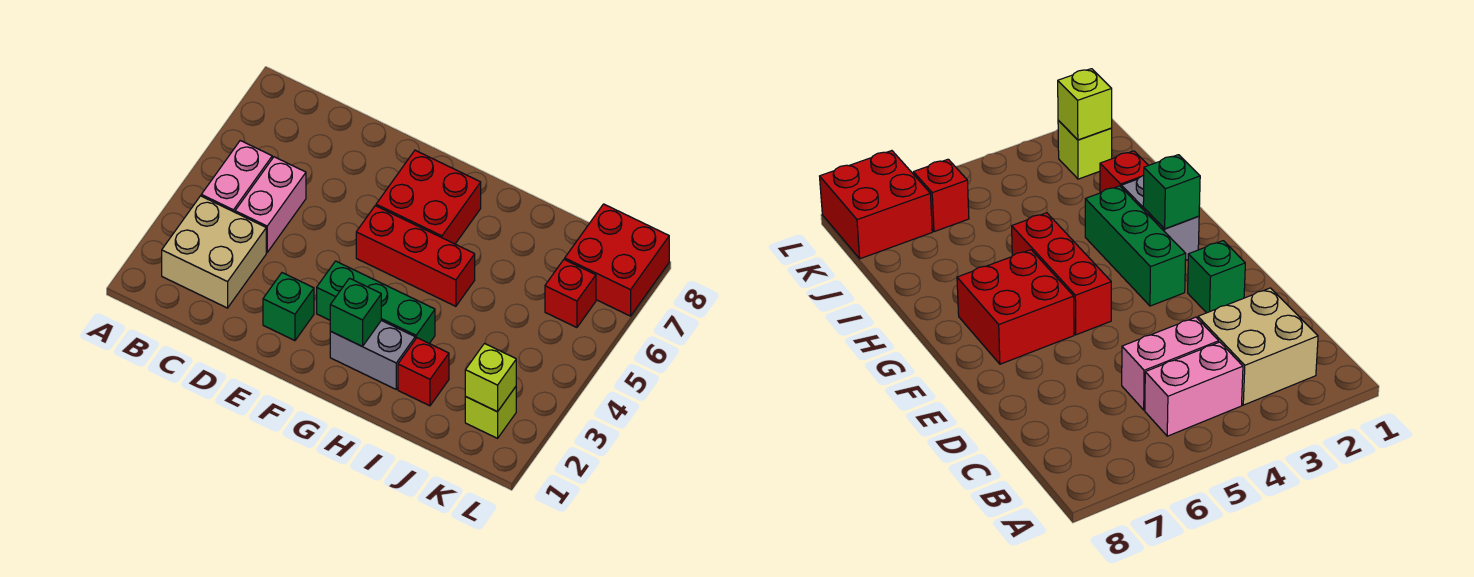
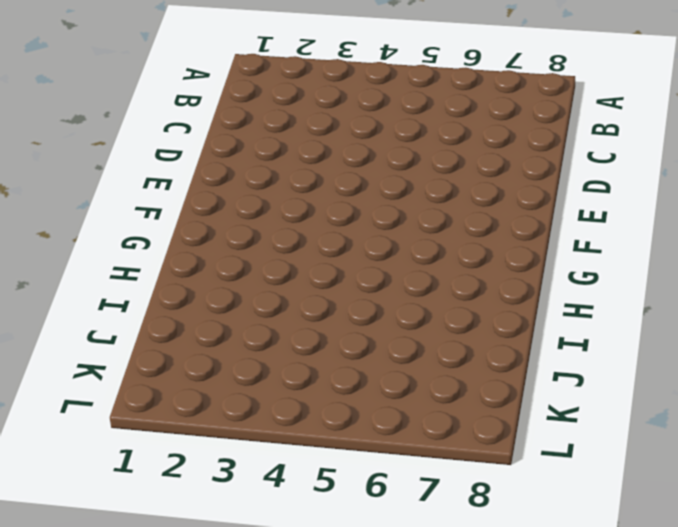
none -> tan 2x2 brick [162,196,266,308]
none -> pink 1x2 brick [201,141,272,212]
none -> pink 1x2 brick [235,157,306,252]

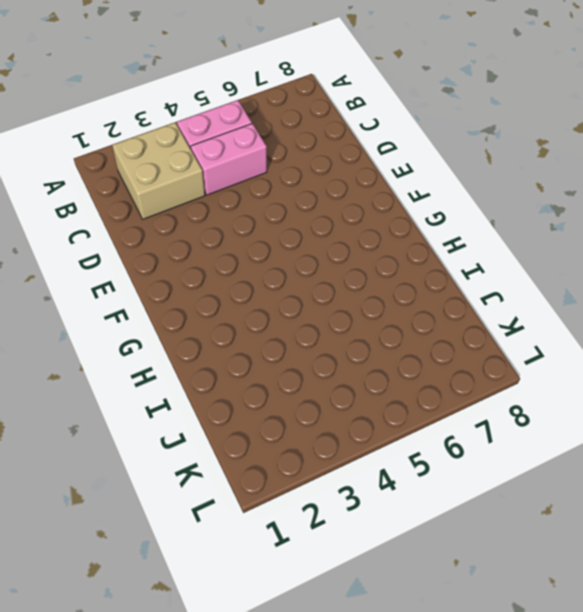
none -> green 1x1 brick [263,273,314,341]
none -> green 1x3 brick [317,261,435,343]
none -> red 1x3 brick [356,206,475,306]

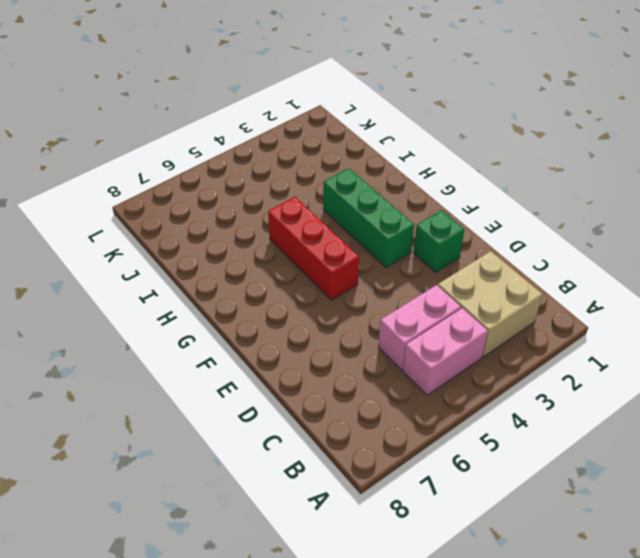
none -> red 2x2 brick [376,150,481,244]
none -> grey 1x2 brick [330,320,415,389]
none -> red 1x1 brick [398,338,449,406]

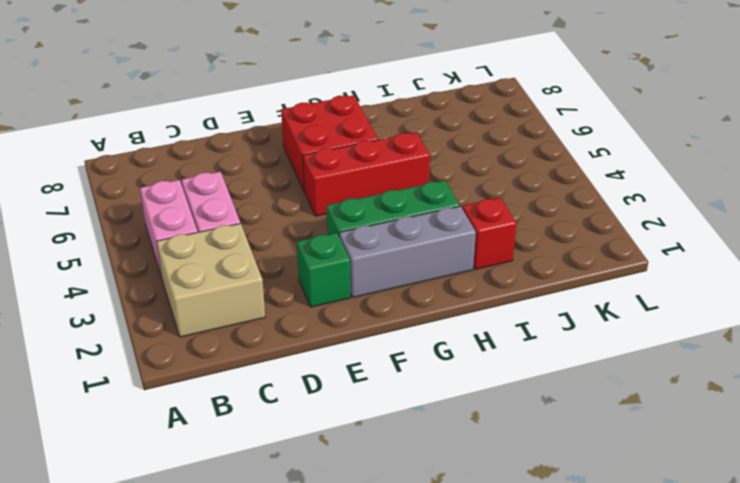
grey 1x3 brick [339,206,476,297] -> grey 1x2 brick [330,320,415,389]
none -> lime 1x1 brick [465,387,516,438]
none -> red 1x1 brick [545,260,596,328]
none -> red 2x2 brick [565,204,669,316]

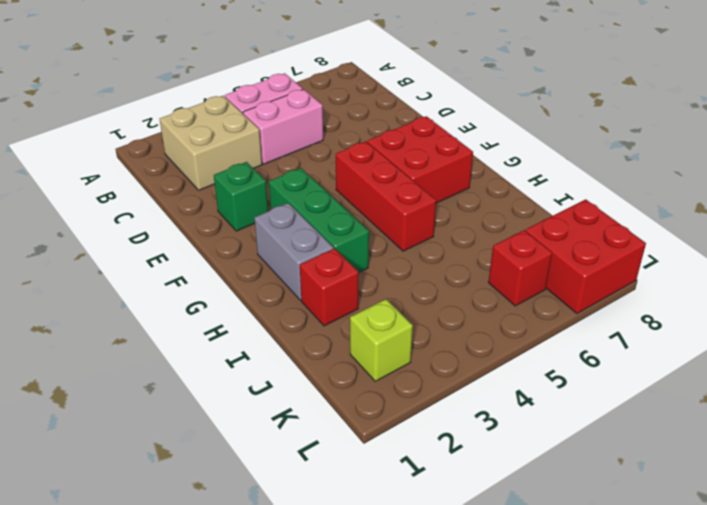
none -> green 1x1 brick [330,278,381,347]
none -> lime 1x1 brick [465,344,516,412]

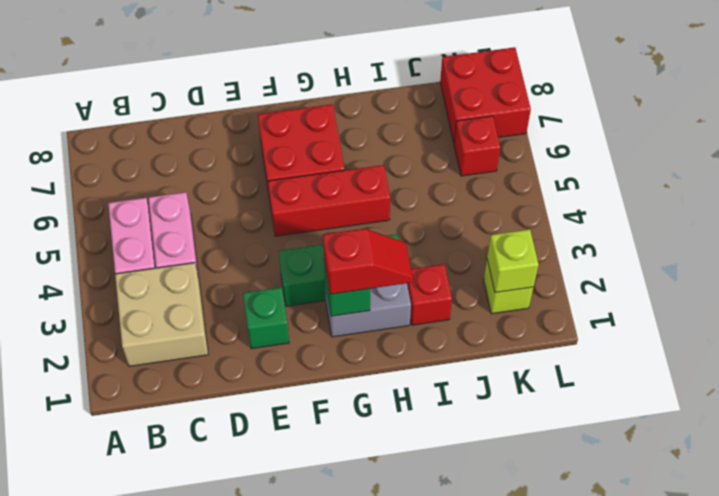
red 1x2 slope [323,229,413,294] -> none

